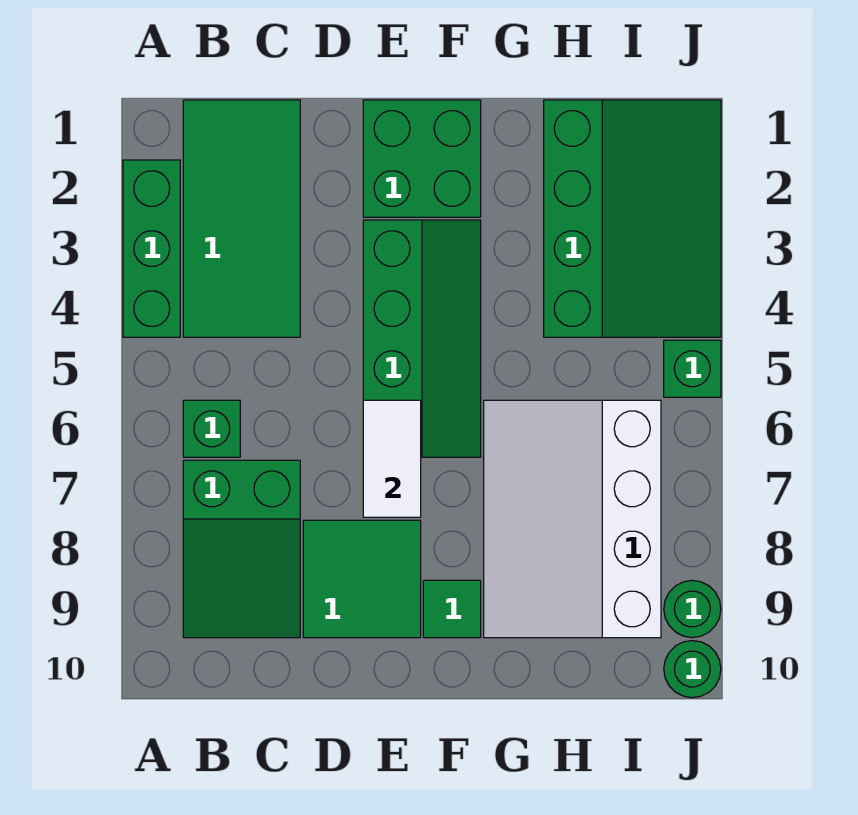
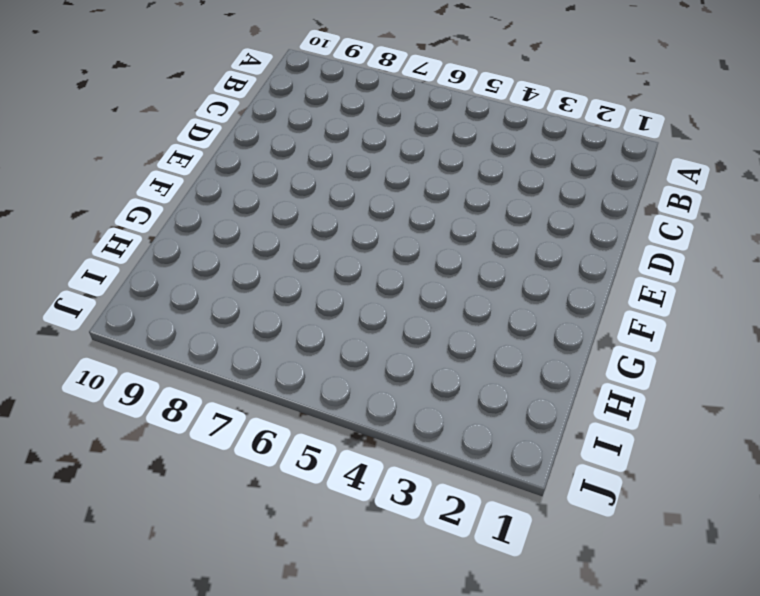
none -> green 1x3 brick [123,160,180,337]
none -> green 2x4 tile [183,100,300,337]
none -> green 1x1 brick [183,400,240,457]

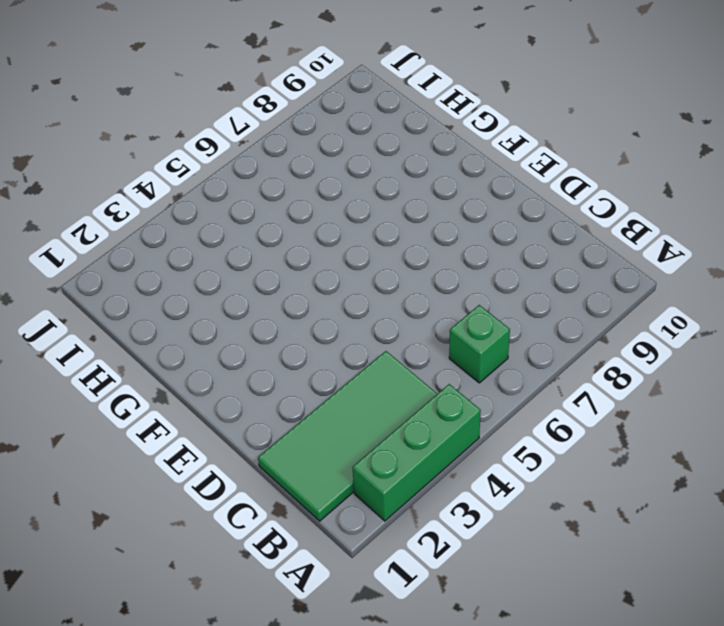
none -> green 2x3 slope [183,460,300,638]
none -> green 2x2 tile [303,520,421,638]
none -> green 2x2 brick [363,100,481,217]

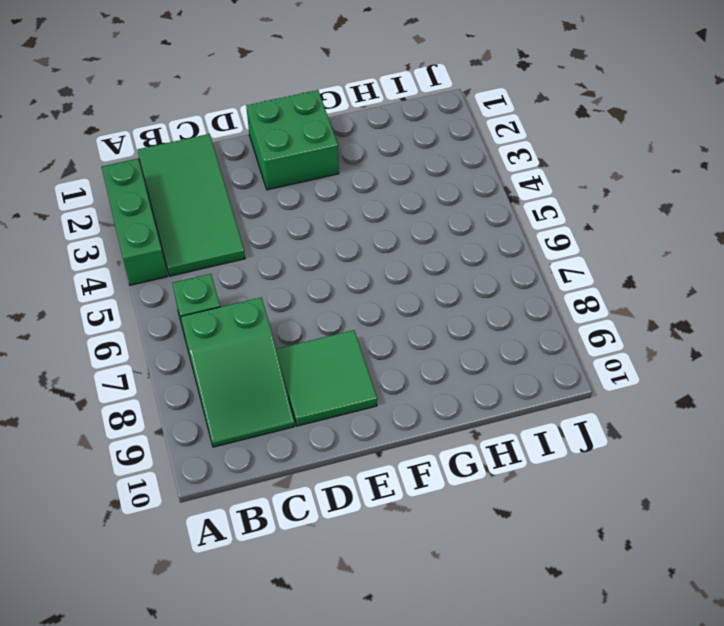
none -> green 2x4 slope [363,220,481,457]
none -> green 1x1 tile [423,580,481,638]
none -> white 3x4 slope [484,400,661,638]

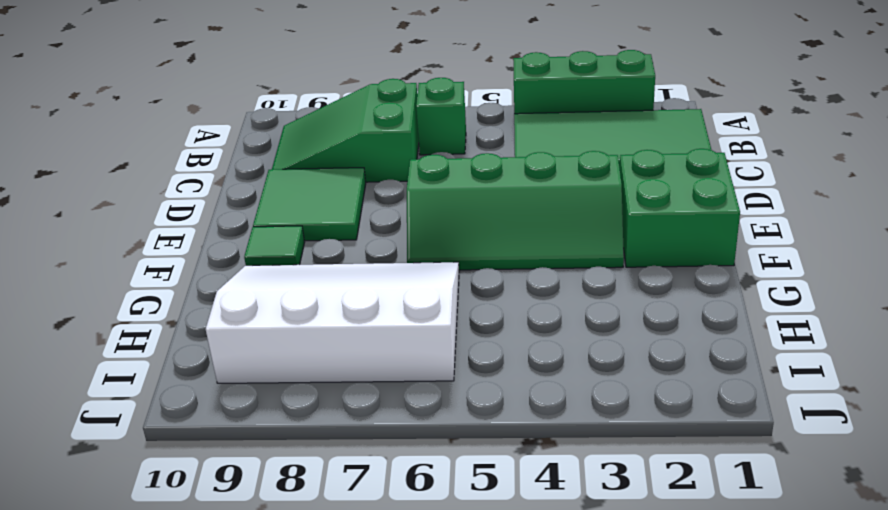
none -> green 3x4 slope [544,100,721,337]
none -> green 1x1 brick [664,340,721,397]
none -> green 1x1 round brick [664,580,721,638]

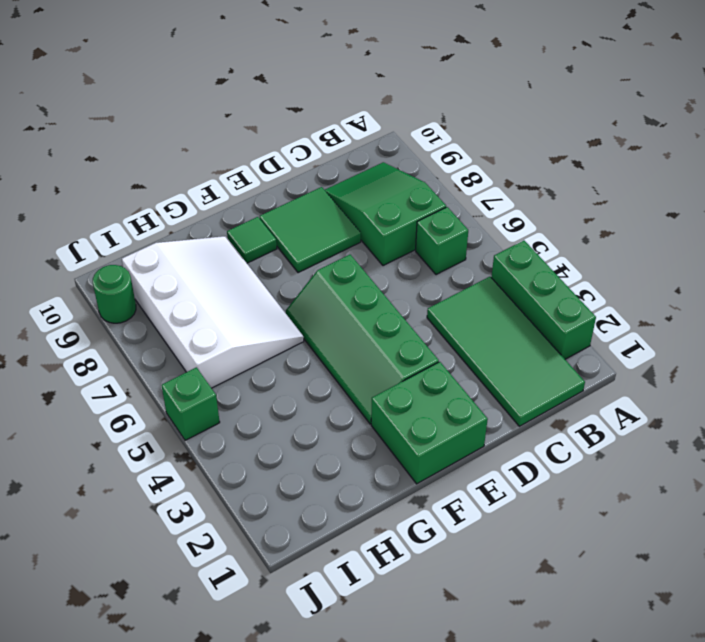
none -> green 3x4 slope [544,100,721,337]
none -> green 1x1 round brick [664,641,721,698]
none -> white 1x2 tile [363,400,421,517]

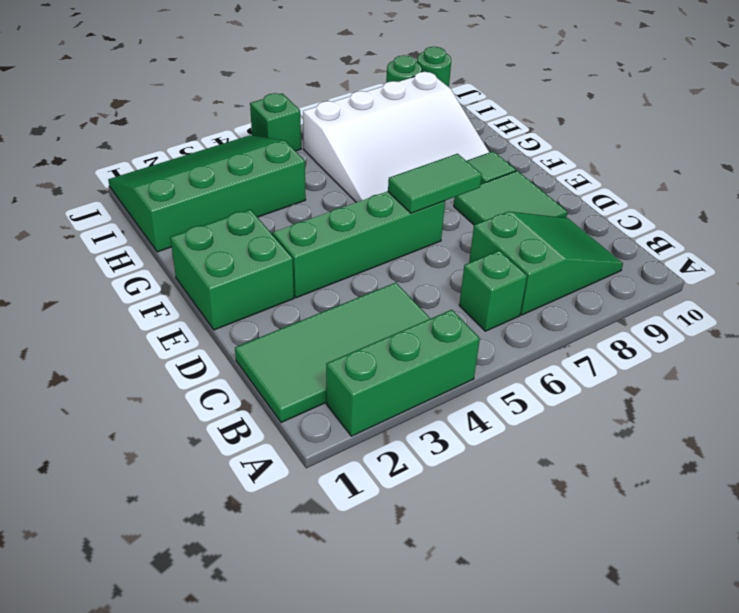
green 1x2 tile [388,154,482,213] -> white 1x2 tile [363,400,421,517]

